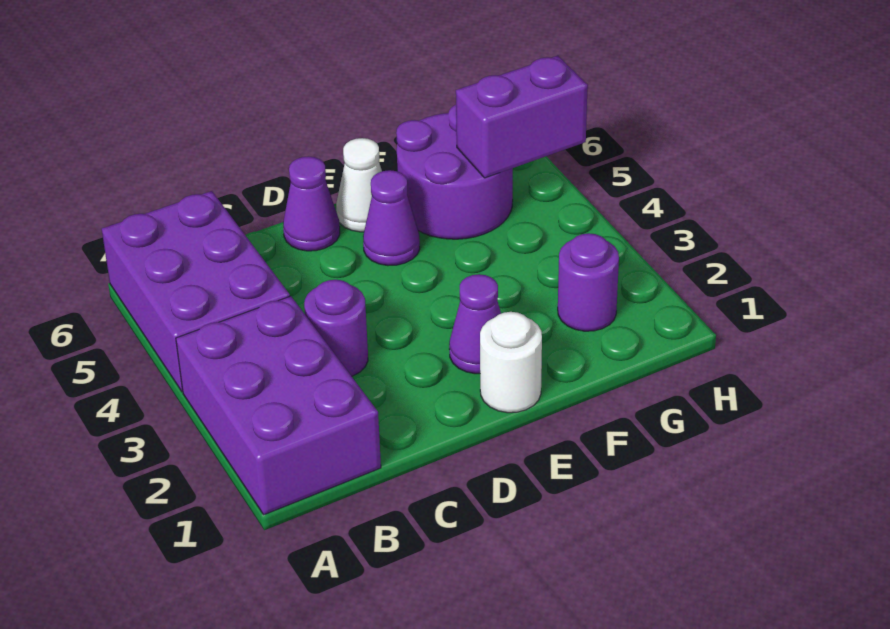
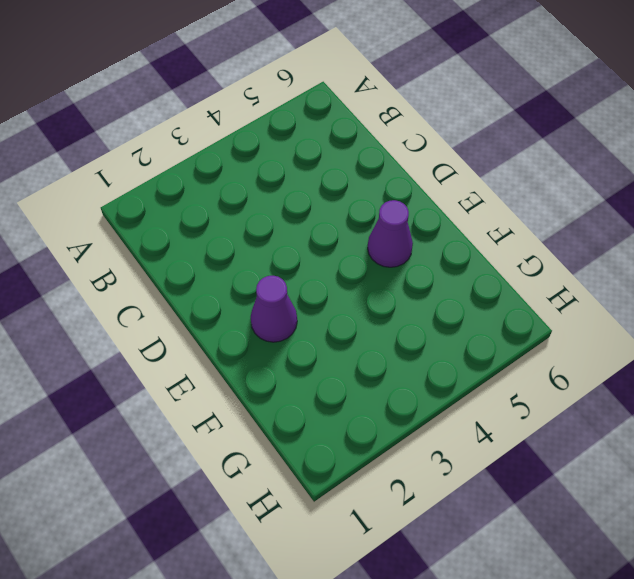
none -> purple 2x3 brick [176,296,381,515]
none -> purple 2x3 brick [102,191,290,392]

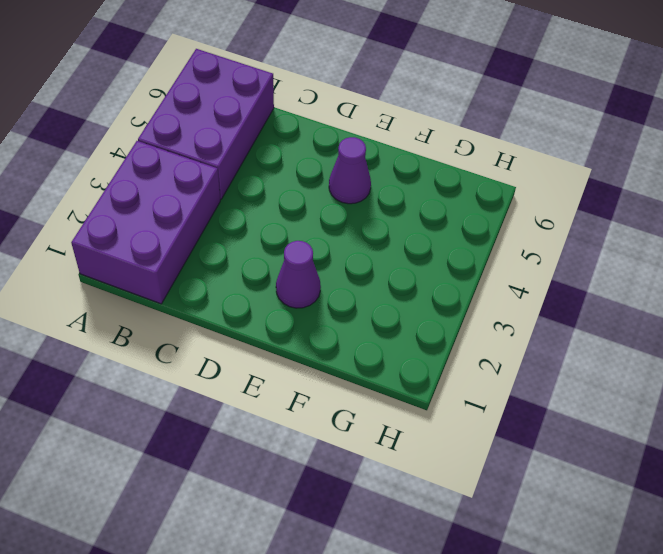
none -> purple 1x1 round brick [304,280,368,376]
none -> purple 1x1 cone [283,156,340,251]

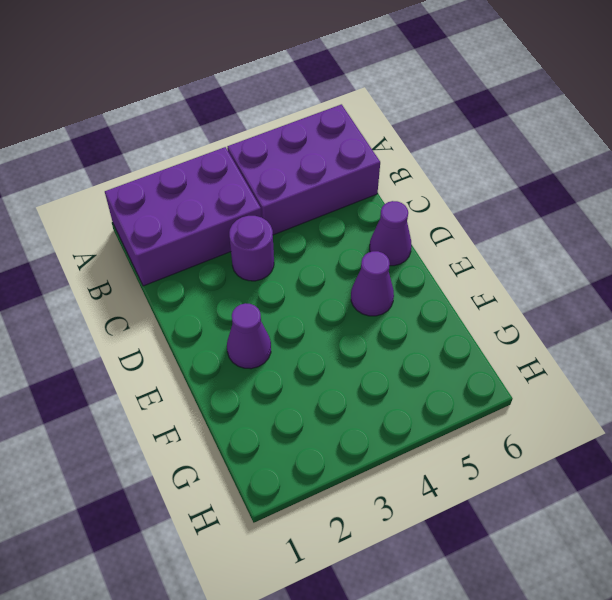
none -> white 1x1 round brick [480,312,542,413]
none -> white 1x1 cone [336,138,382,232]

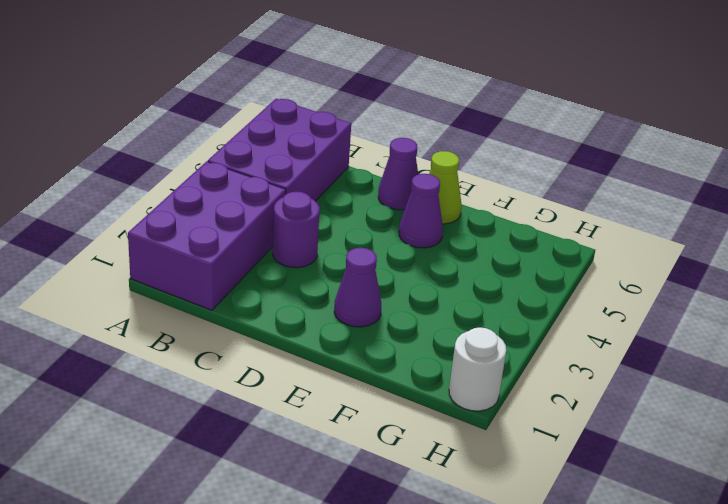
lime 1x1 cone [429,151,462,224] -> white 1x1 cone [336,138,382,232]
white 1x1 round brick [449,328,506,411] -> white 1x1 round brick moved to [480,312,542,413]
none -> purple 2x2 round brick [396,105,513,239]
none -> purple 1x1 round brick [558,233,619,331]

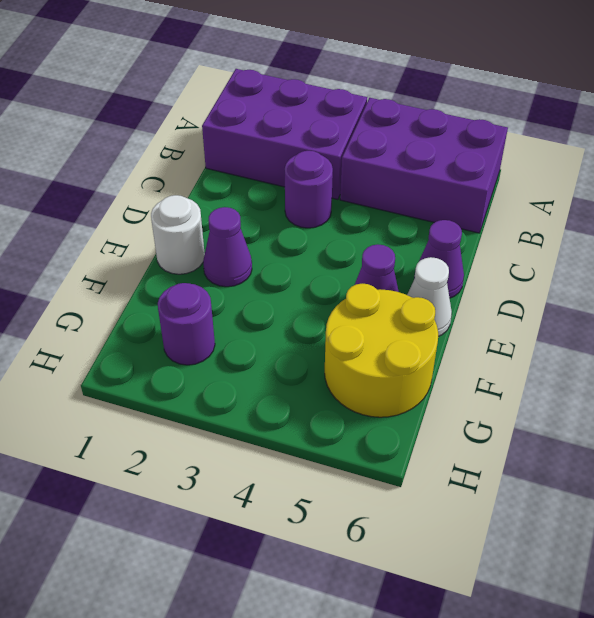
yellow 2x2 round brick [325,284,438,417] -> purple 2x2 round brick [396,105,513,239]
none -> purple 1x2 brick [456,56,588,178]

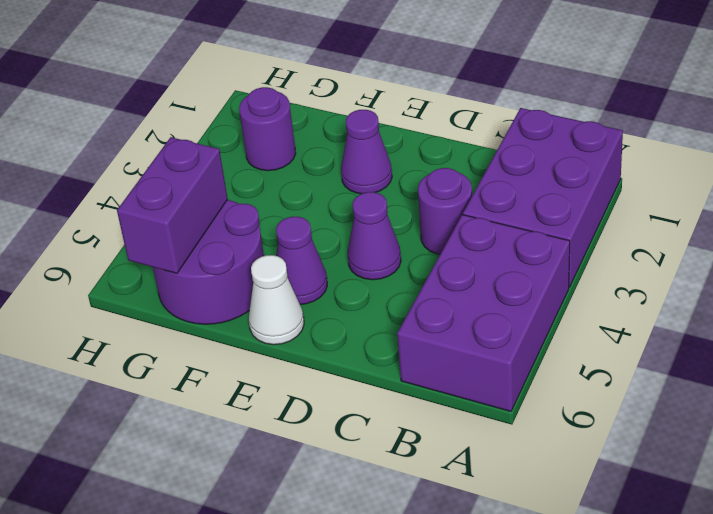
purple 1x1 cone [347,192,401,280] -> purple 1x1 cone moved to [283,156,340,251]
purple 1x2 brick [117,137,228,273] -> purple 1x2 brick turned to [456,56,588,178]
none -> white 1x1 round brick [480,312,542,413]

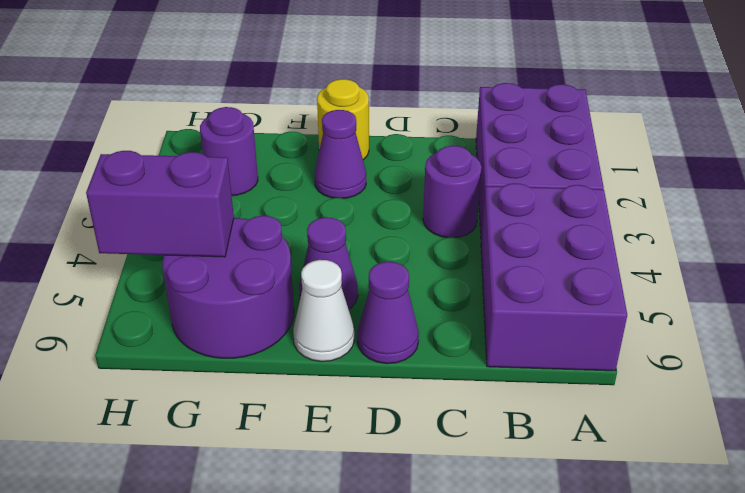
yellow 1x1 round brick [317,79,369,160] -> white 1x1 round brick [480,312,542,413]

